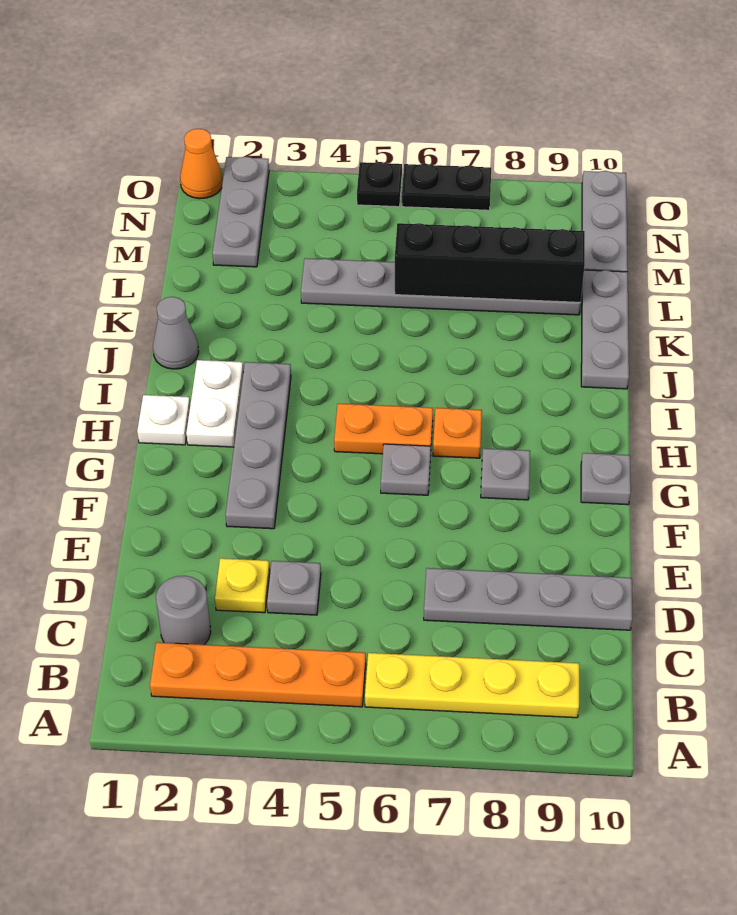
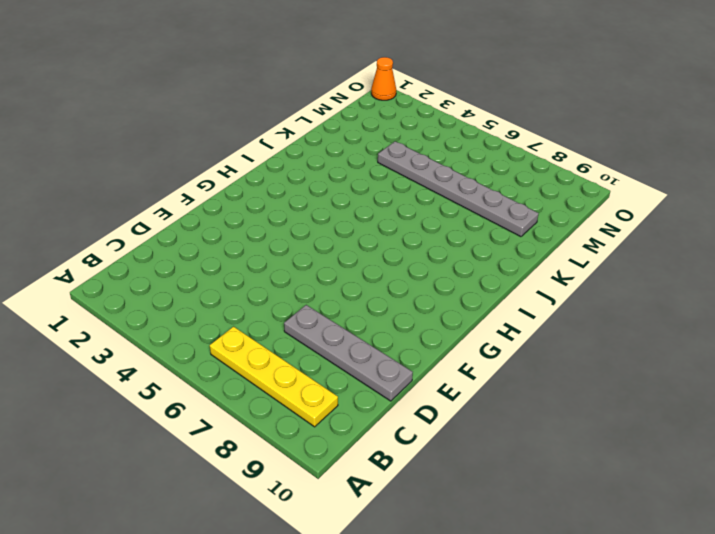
none -> orange 1x4 plate [150,642,366,707]
none -> grey 1x1 round brick [156,576,211,645]
none -> yellow 1x1 plate [215,558,270,613]

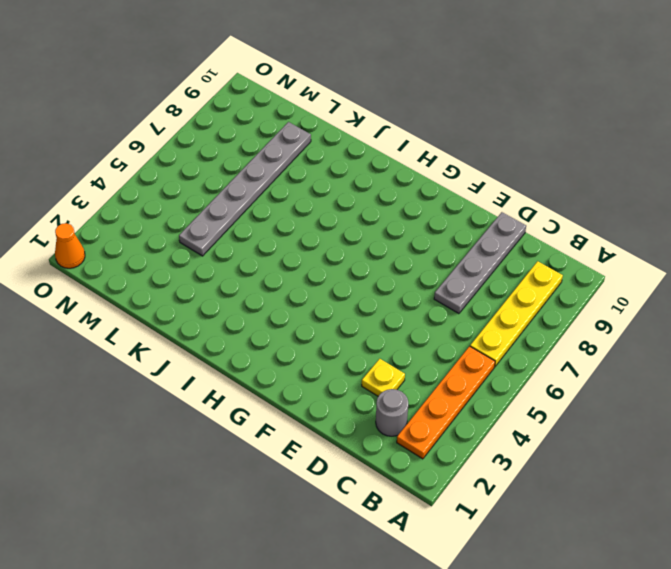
none -> grey 1x1 plate [267,561,321,615]
none -> grey 1x4 plate [225,362,291,529]
none -> grey 1x1 plate [381,444,431,495]

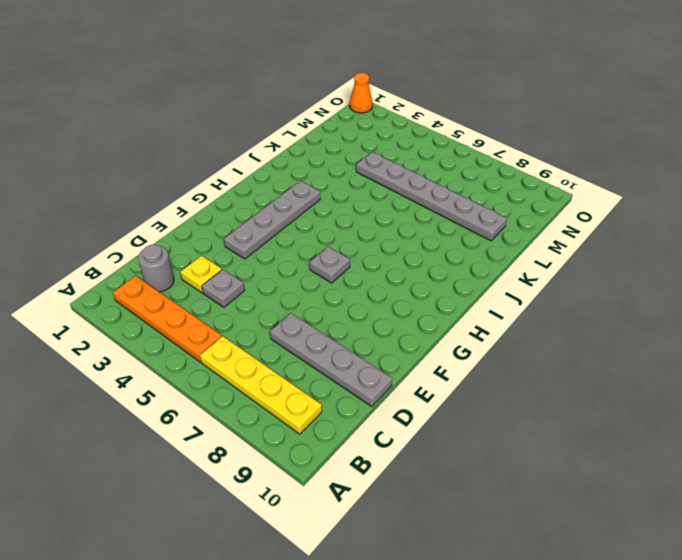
none -> grey 1x1 plate [481,448,530,500]
none -> grey 1x1 plate [581,453,631,505]
none -> white 1x1 plate [137,395,190,445]

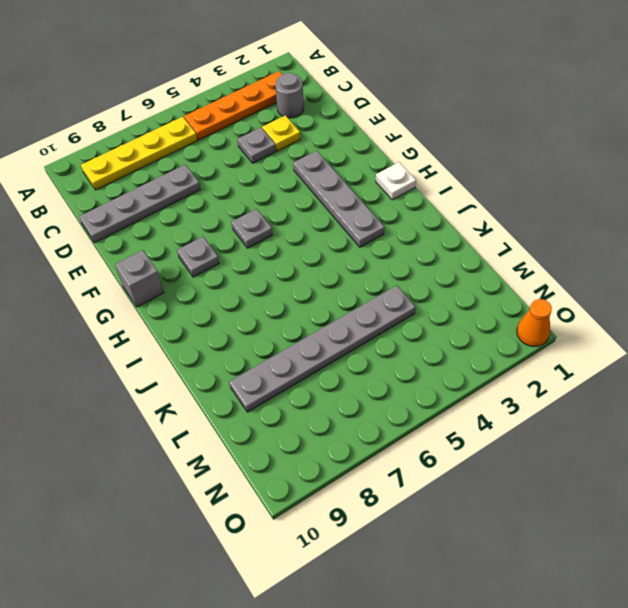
grey 1x1 brick [115,250,164,307] -> grey 1x1 plate [581,453,631,505]
none -> white 1x2 plate [186,360,243,447]
none -> orange 1x2 plate [334,404,433,454]
none -> orange 1x1 plate [433,408,482,458]

